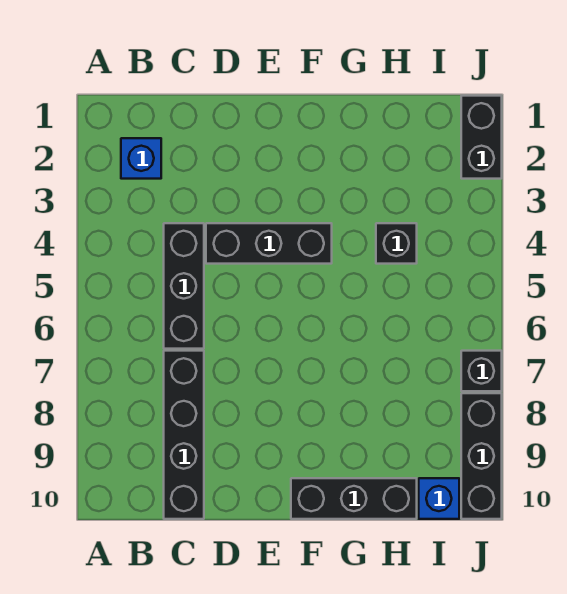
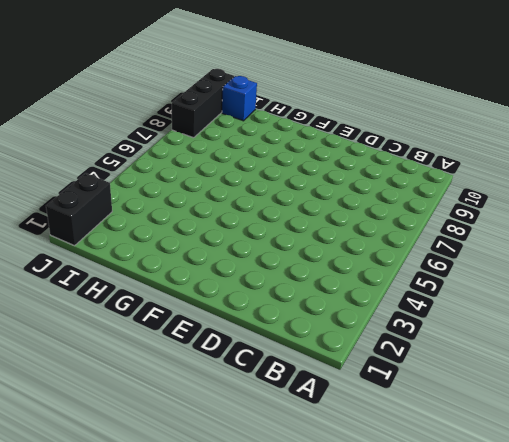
none -> blue 1x1 brick [121,138,161,179]
none -> black 1x3 brick [164,223,204,349]

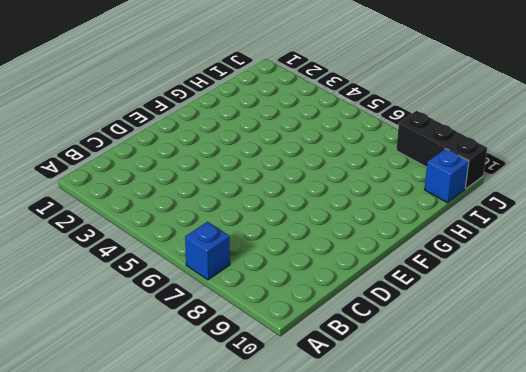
blue 1x1 brick [185,222,230,280] -> blue 1x1 brick moved to [121,138,161,179]
none -> black 1x3 brick [164,223,204,349]
none -> black 1x4 brick [164,351,204,519]

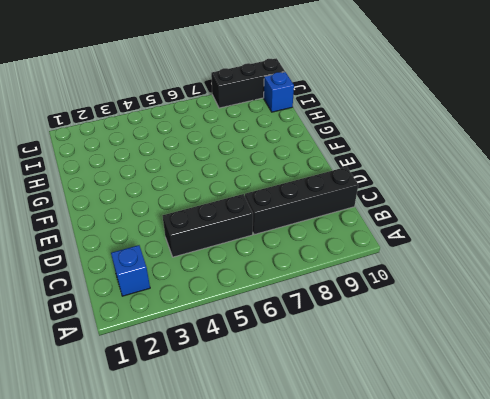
none -> black 1x3 brick [206,223,332,264]
none -> black 1x3 brick [291,478,417,519]

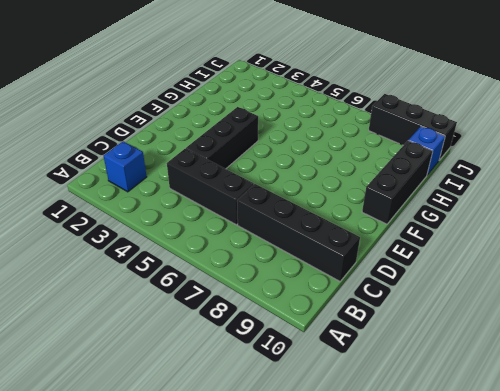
none -> black 1x1 brick [376,223,417,264]
none -> black 1x2 brick [461,96,502,179]

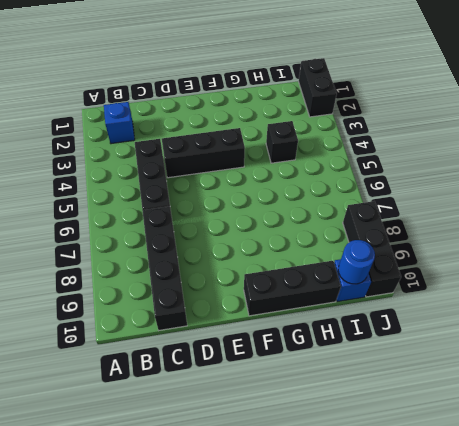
blue 1x1 round brick [338,240,375,284] -> none
none -> black 1x1 brick [461,351,502,391]

